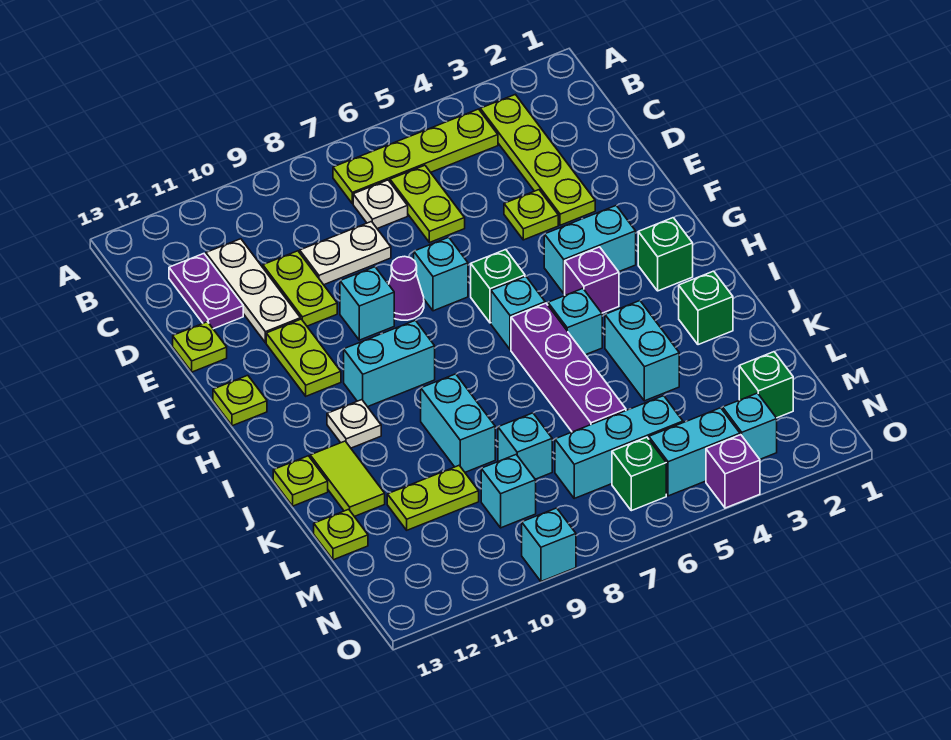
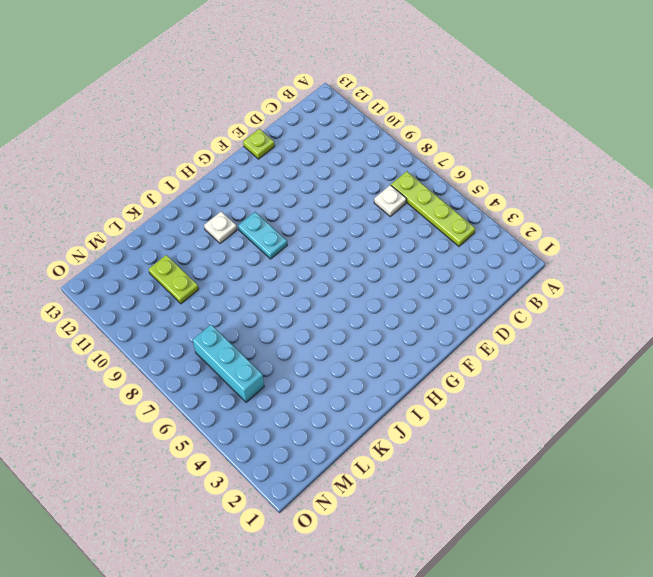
cyan 1x2 plate [238,212,287,259] -> cyan 1x2 brick [344,320,435,407]
none -> lime 1x4 plate [480,94,595,225]
none -> lime 1x2 plate [390,165,465,243]
none -> white 1x3 plate [206,239,300,343]
none -> purple 1x2 plate [169,254,243,329]

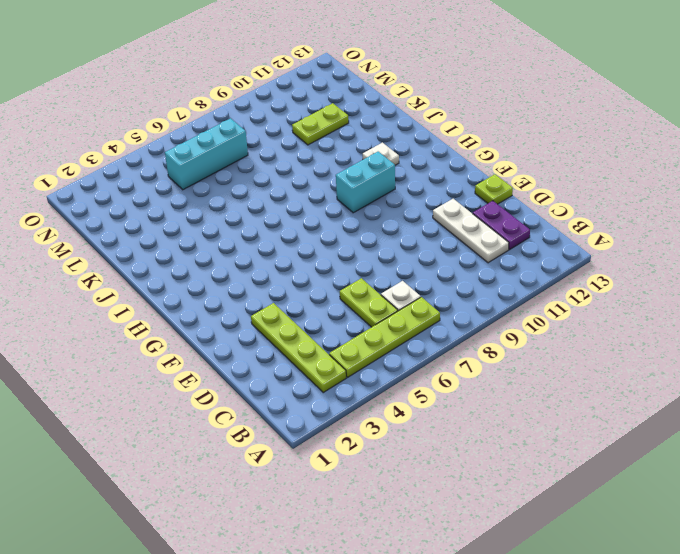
none -> white 1x2 plate [300,222,391,285]
none -> lime 1x2 plate [263,251,337,326]
none -> lime 1x1 plate [504,190,558,240]
none -> cyan 1x1 brick [414,237,468,311]

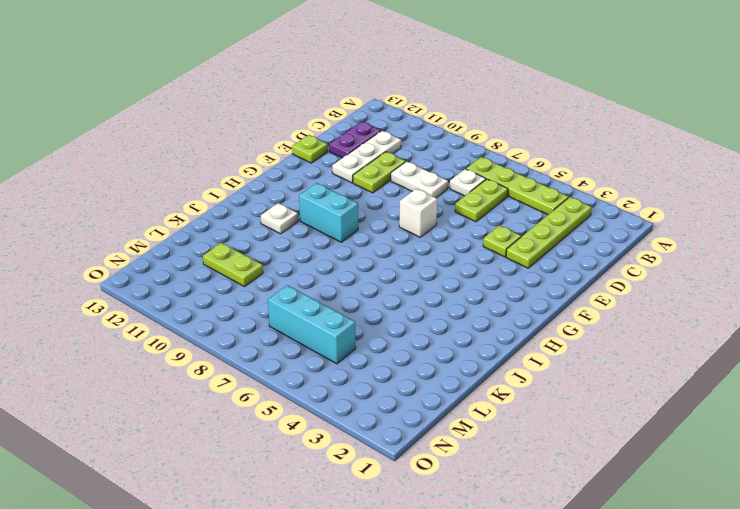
white 1x1 brick [399,189,437,237] -> cyan 1x1 brick [414,237,468,311]
none -> purple 1x1 cone [389,256,424,320]
none -> cyan 1x1 brick [340,267,394,340]
none -> lime 1x2 plate [266,319,341,396]
none -> cyan 1x2 brick [544,206,636,293]

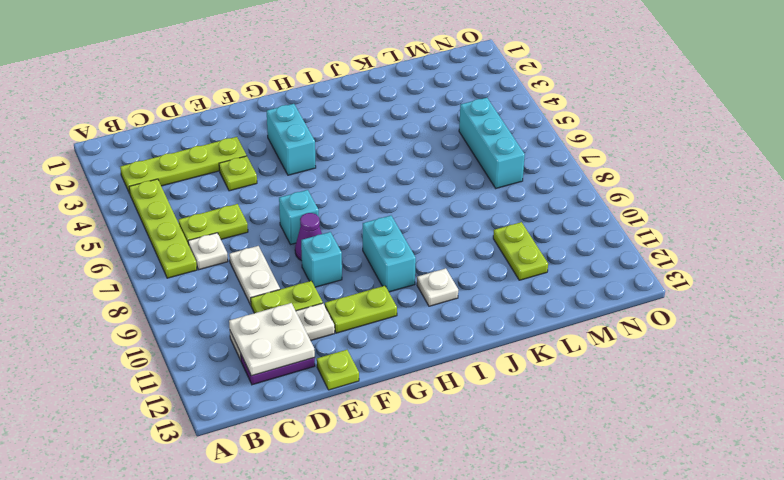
white 2x2 plate [229,303,315,376] -> none
none -> green 1x1 brick [471,250,525,323]
none -> lime 1x1 plate [213,375,267,426]
none -> green 1x1 brick [638,218,693,291]
none -> purple 1x1 brick [565,247,619,313]

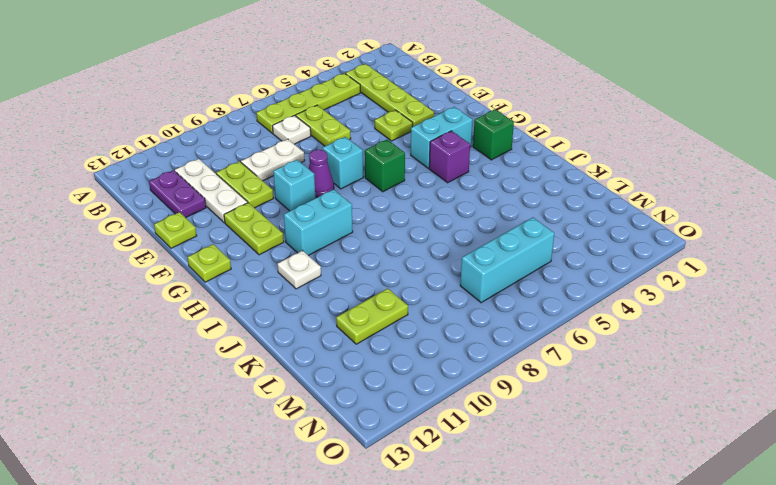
none -> cyan 1x1 brick [491,276,545,350]
none -> cyan 1x1 brick [548,289,602,355]
none -> purple 1x4 brick [511,303,626,432]
none -> green 1x1 brick [679,271,733,345]

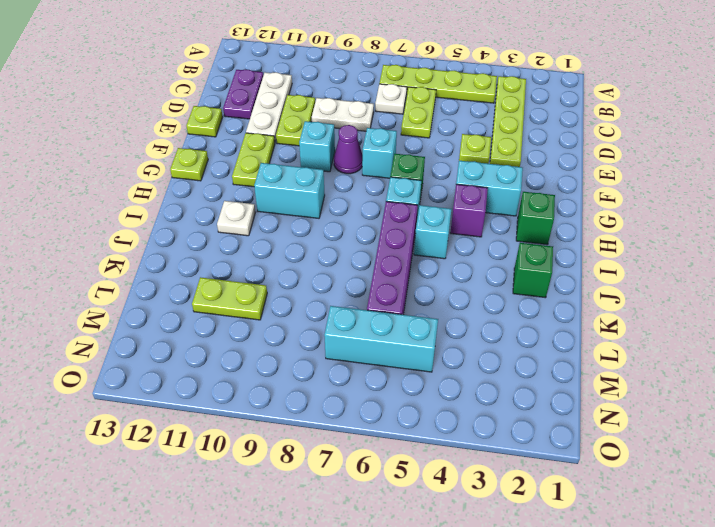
none -> cyan 1x2 brick [605,301,679,401]
none -> cyan 1x2 brick [421,374,495,472]
none -> lime 1x2 tile [310,441,385,517]
none -> lime 1x1 plate [273,456,328,506]

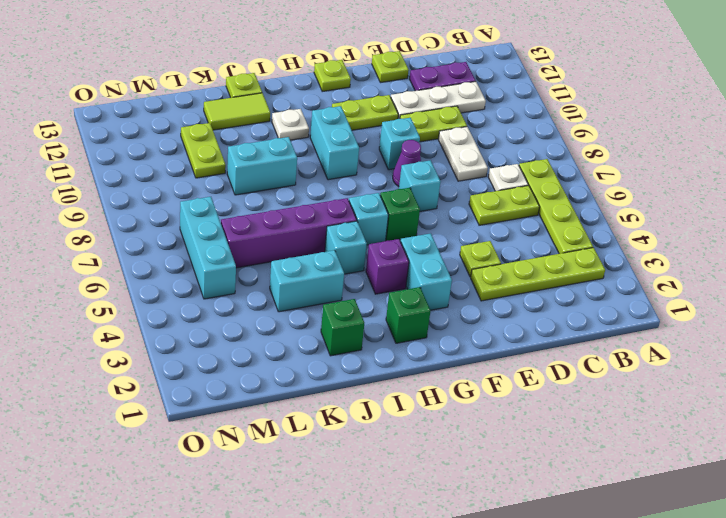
none -> cyan 1x1 brick [498,413,552,479]
none -> lime 1x1 plate [314,509,368,560]
none -> green 1x1 brick [739,352,793,418]
none -> cyan 1x1 brick [481,455,536,528]

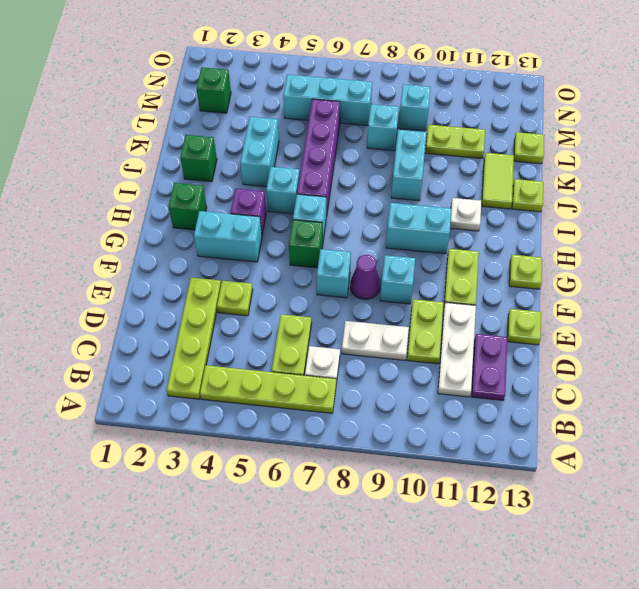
none -> cyan 1x1 brick [723,393,777,459]
none -> cyan 1x2 brick [649,408,740,496]
none -> green 1x1 brick [612,437,666,511]
none -> purple 1x1 brick [706,435,760,508]

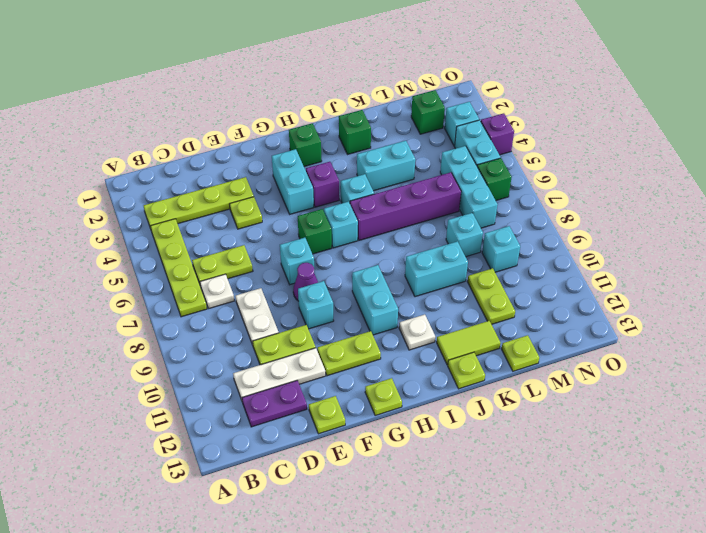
none -> cyan 1x1 brick [522,508,576,581]

